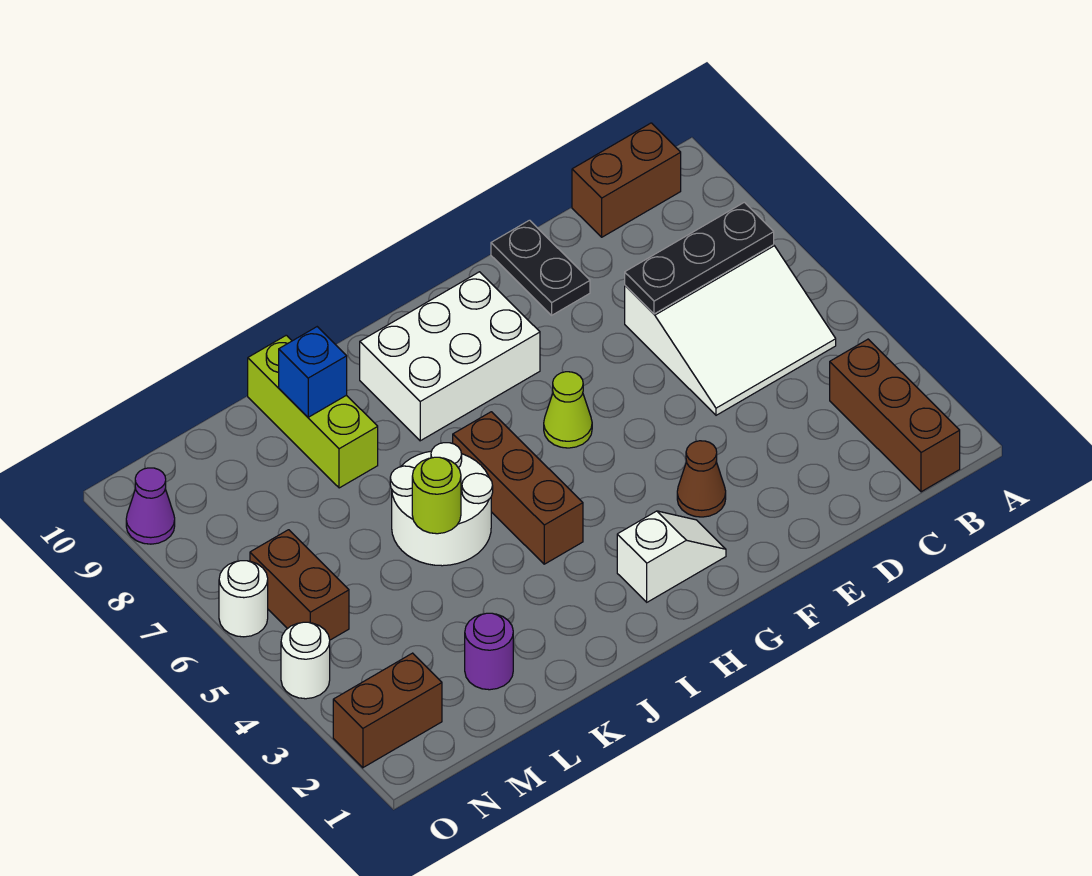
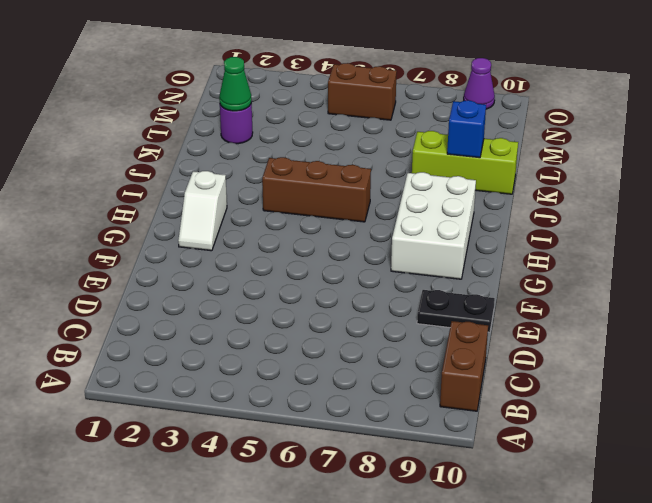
green 1x1 cone [219,57,251,111] -> none
none -> brown 1x3 brick [830,339,960,492]
none -> white 3x3 slope [625,245,836,415]
none -> brown 1x1 cone [677,441,726,517]

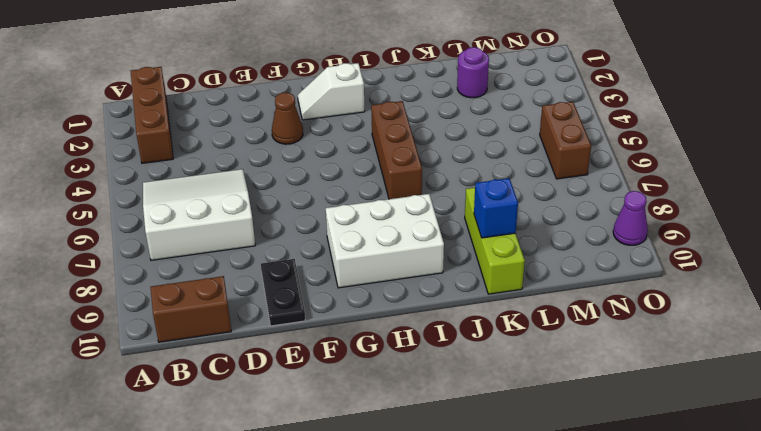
none -> lime 1x1 cone [544,372,592,448]
none -> white 2x2 round brick [390,443,493,566]
none -> brown 1x2 brick [333,653,442,768]

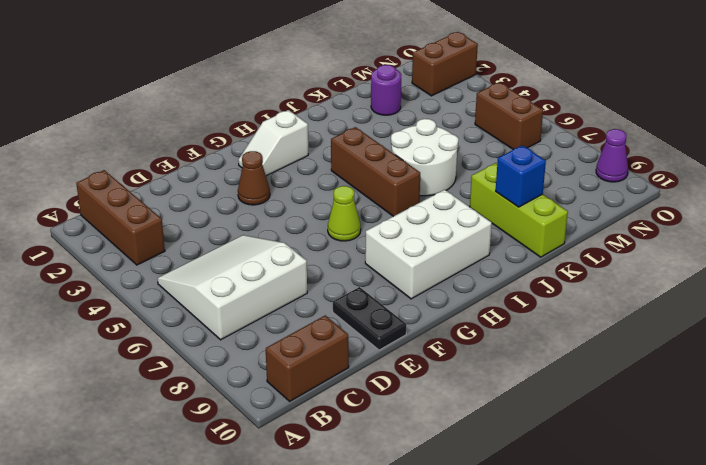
none -> white 1x1 round brick [281,622,330,699]
none -> white 1x1 round brick [219,561,268,637]
none -> black 1x3 plate [625,202,774,314]

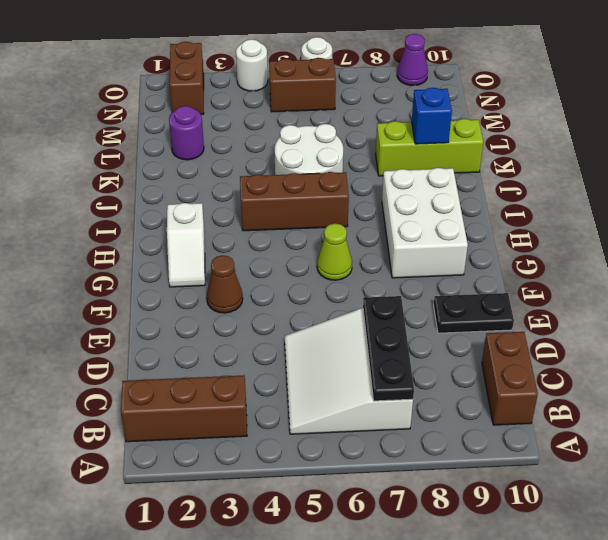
none -> lime 1x1 round brick [412,457,461,534]

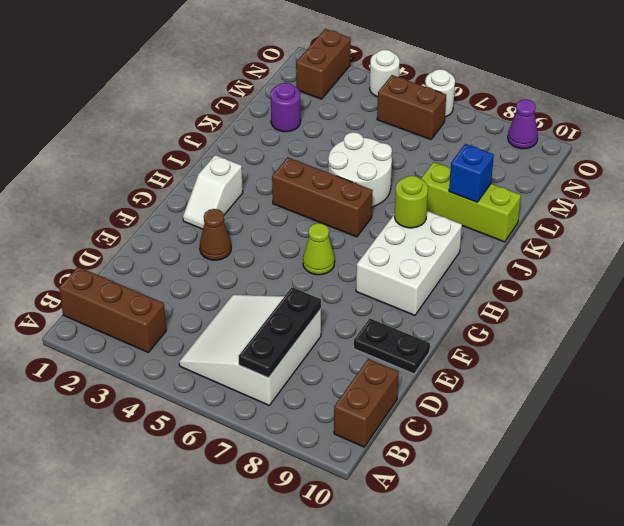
lime 1x1 round brick [395,176,428,228] -> lime 1x1 round brick moved to [412,457,461,534]

